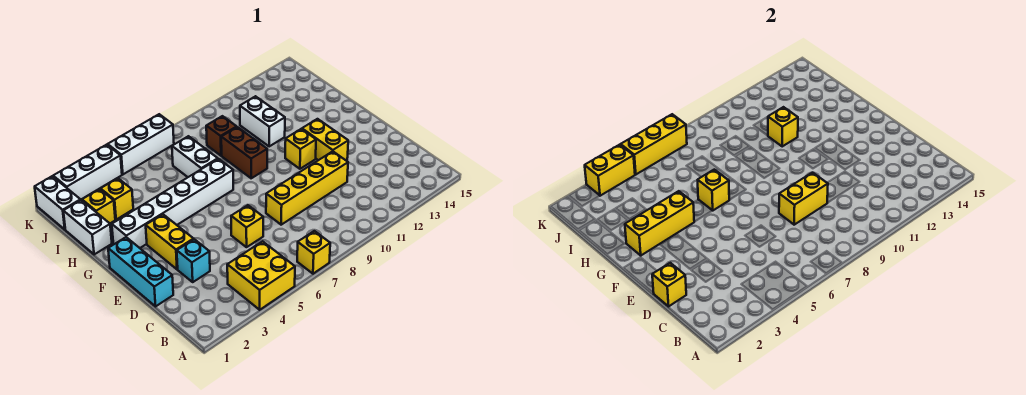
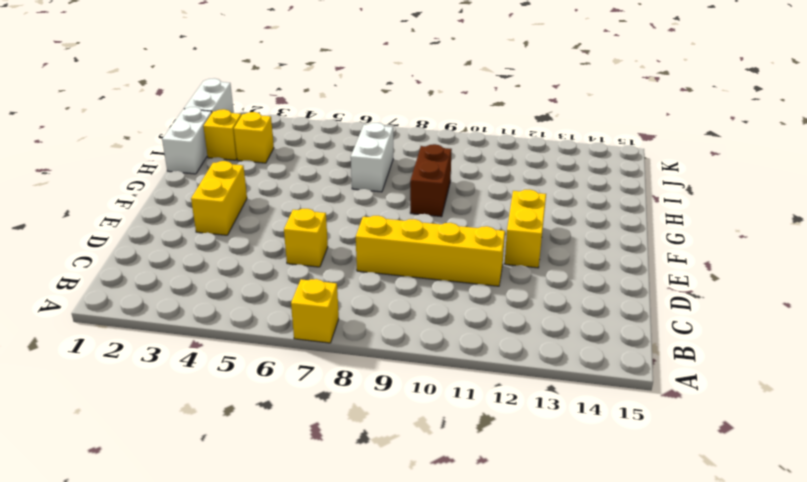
none -> yellow 2x2 brick [227,241,295,310]
none -> cyan 1x3 brick [108,237,173,306]
none -> cyan 1x1 brick [177,239,210,282]

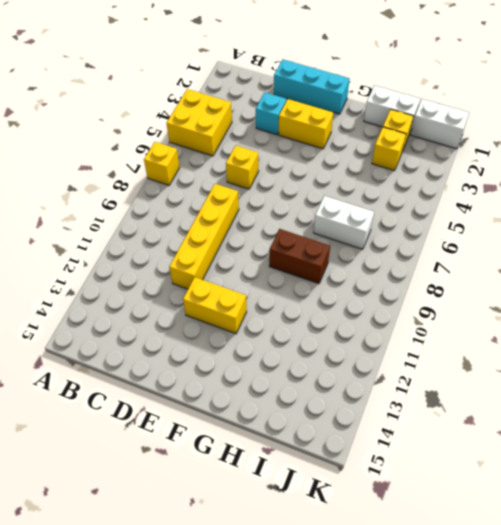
none -> yellow 1x1 brick [285,129,316,169]
none -> white 1x6 brick [112,159,233,248]
none -> white 1x2 brick [240,96,285,146]

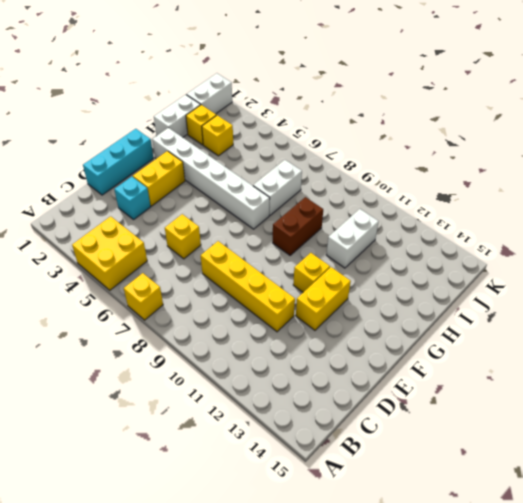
none -> brown 1x1 brick [206,116,236,156]
none -> white 1x3 brick [53,145,122,200]
none -> white 1x3 brick [108,114,174,174]

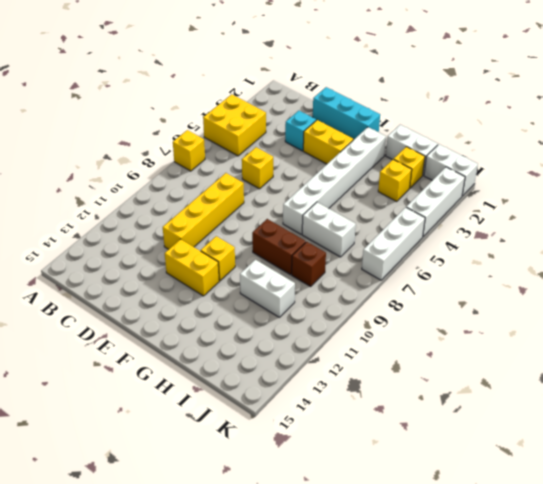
none -> yellow 1x1 brick [652,263,686,306]
none -> yellow 1x2 brick [779,173,828,225]
none -> yellow 1x3 brick [625,191,694,255]

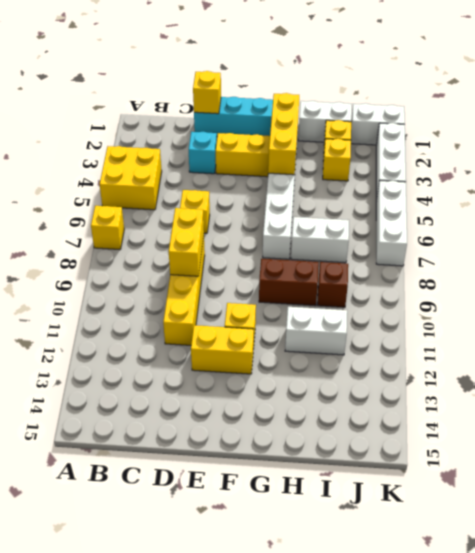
none -> yellow 1x1 brick [698,170,729,211]
none -> yellow 1x1 brick [768,107,798,146]
none -> yellow 1x2 brick [585,145,635,196]

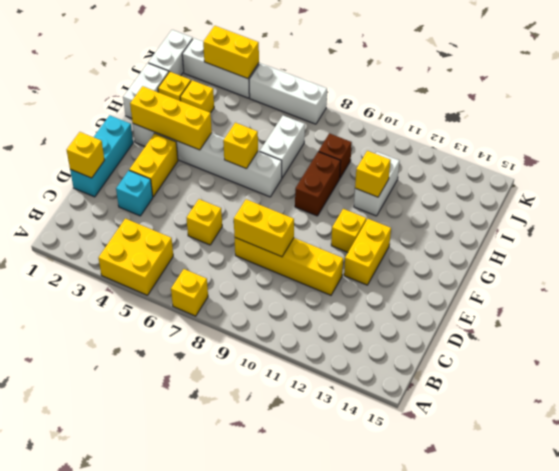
none -> yellow 1x3 brick [621,114,687,174]

